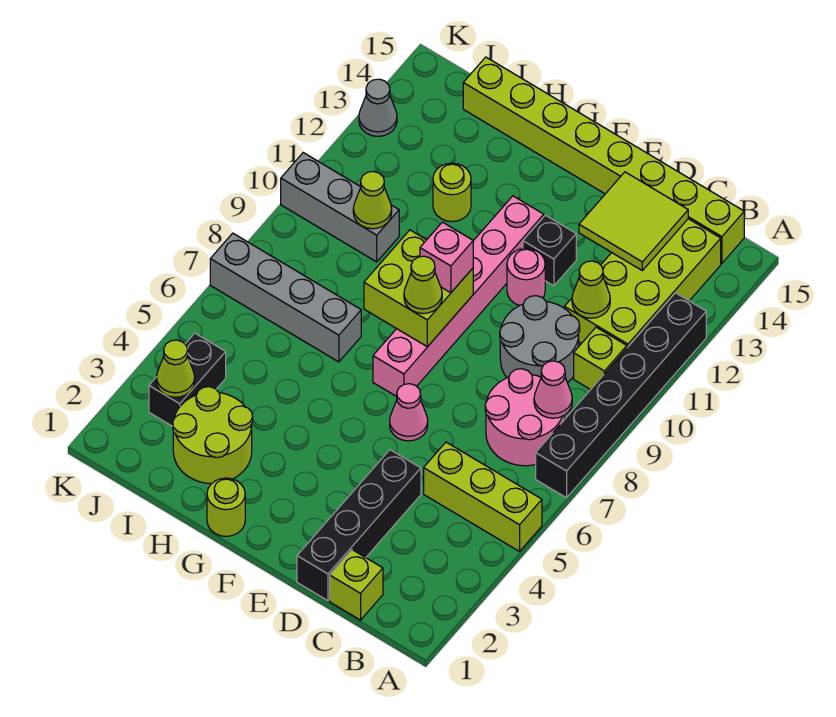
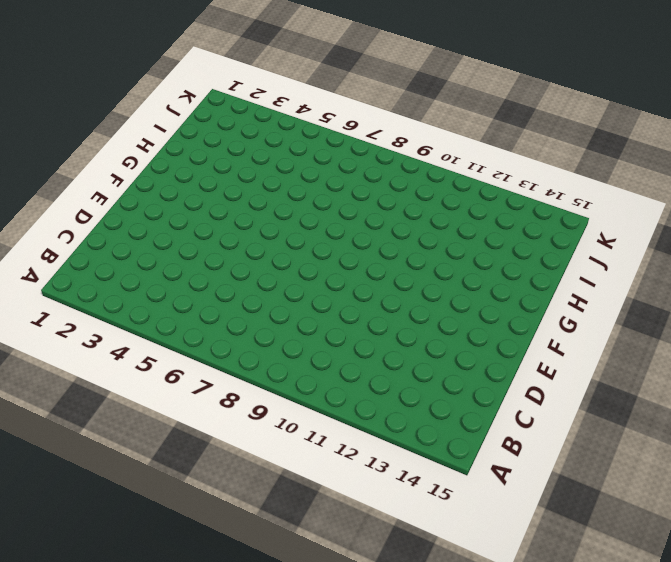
none -> lime 1x3 brick [424,442,542,551]
none -> black 1x6 brick [536,293,706,498]
none -> pink 2x2 round brick [485,369,564,466]

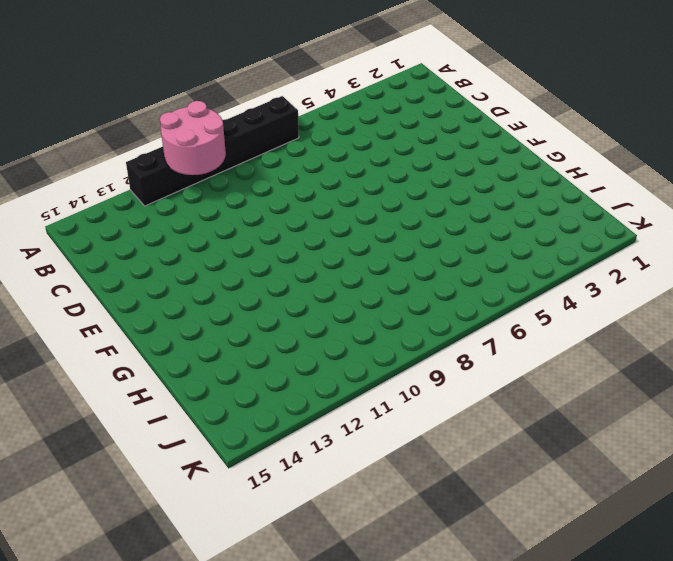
pink 2x2 round brick [160,101,226,175] -> pink 2x2 round brick moved to [485,369,564,466]
none -> lime 1x3 brick [424,442,542,551]
none -> lime 1x1 brick [574,327,627,390]
none -> lime 2x4 brick [564,219,721,348]

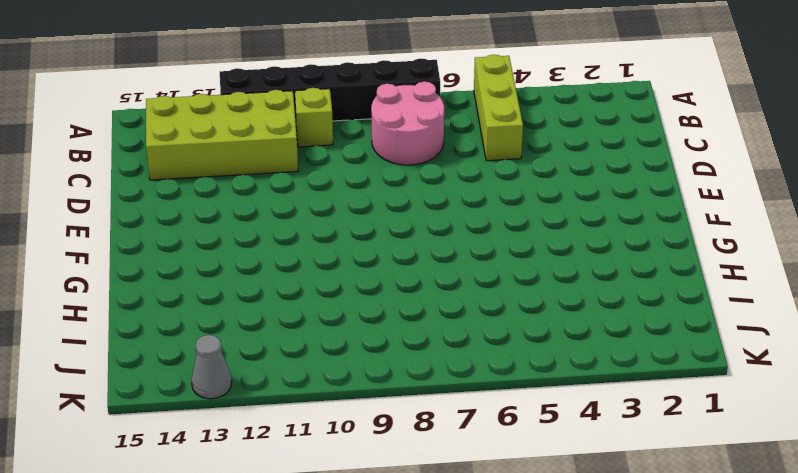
none -> lime 1x8 brick [463,57,744,263]
none -> lime 1x1 brick [330,550,383,620]
none -> grey 2x2 round brick [500,296,580,383]

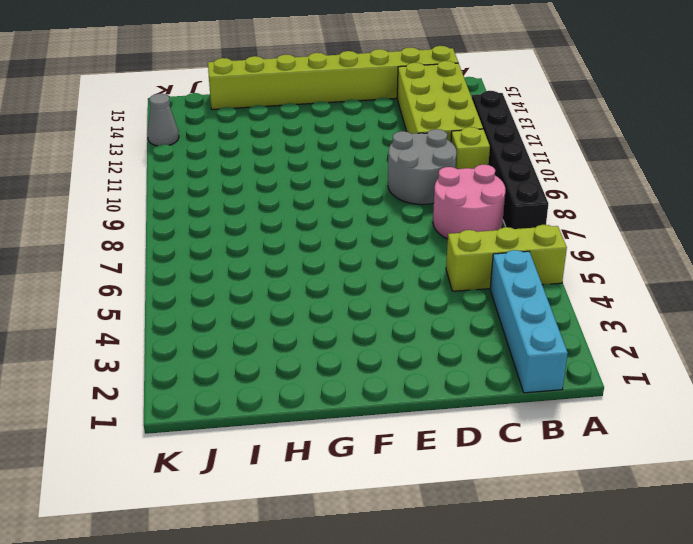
cyan 1x4 brick [490,250,568,393] -> none
none -> lime 1x1 brick [330,550,383,620]
none -> black 1x4 brick [297,450,421,601]
none -> pink 1x1 cone [390,384,428,441]

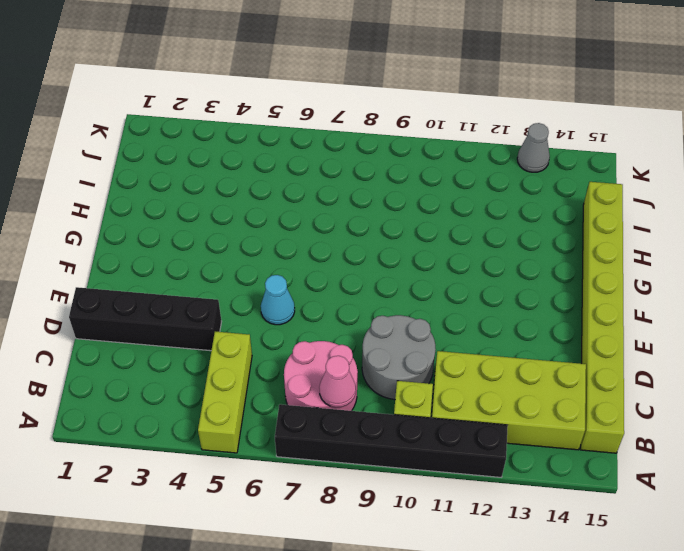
cyan 1x1 cone [261,275,295,325] -> pink 1x1 cone [390,384,428,441]
none -> lime 1x1 brick [330,550,383,620]
none -> pink 1x1 round brick [507,248,545,306]
none -> black 1x1 brick [523,215,576,286]

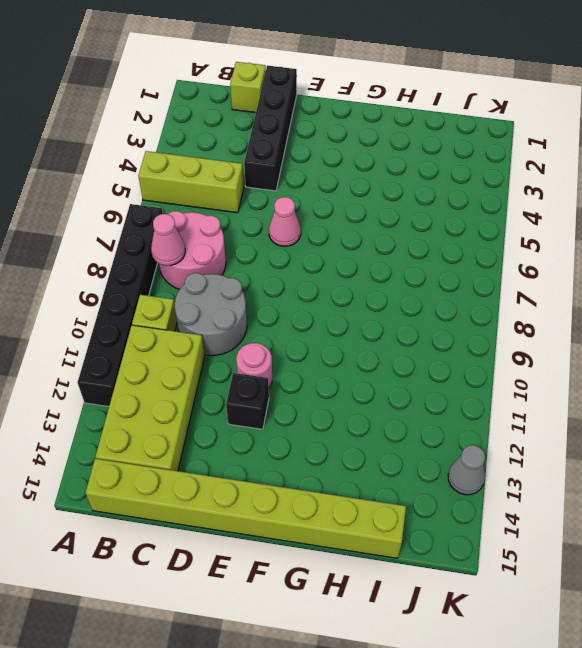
none -> pink 1x6 brick [373,196,544,397]
none -> lime 1x1 round brick [207,478,245,536]
none -> lime 2x2 round brick [173,387,253,484]

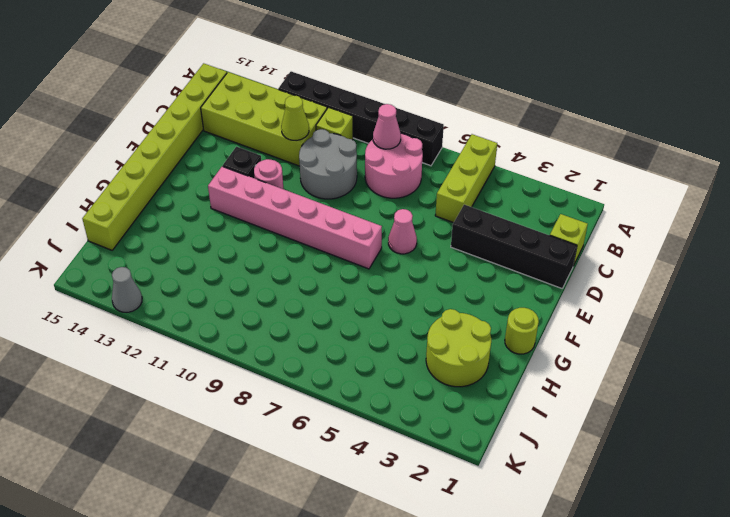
none -> grey 1x4 brick [210,233,361,362]
none -> lime 1x1 round brick [433,163,471,222]
none -> grey 1x3 brick [281,153,399,262]

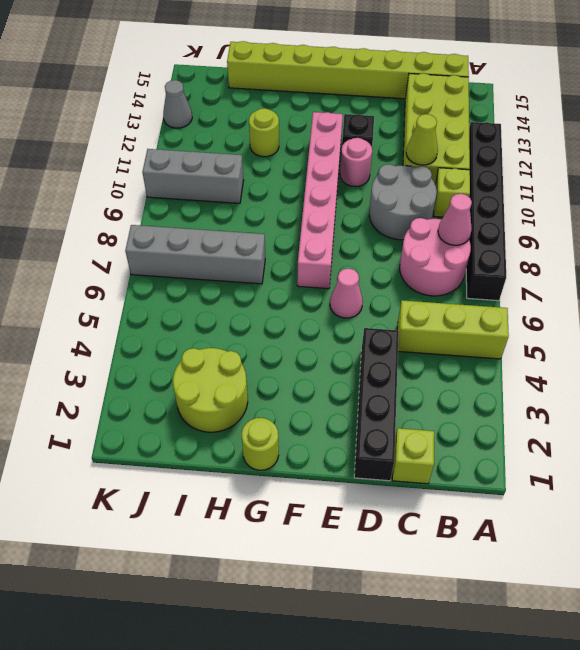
none -> black 1x2 brick [149,333,226,426]
none -> lime 2x2 tile [579,172,688,270]
none -> lime 2x2 brick [364,230,473,347]

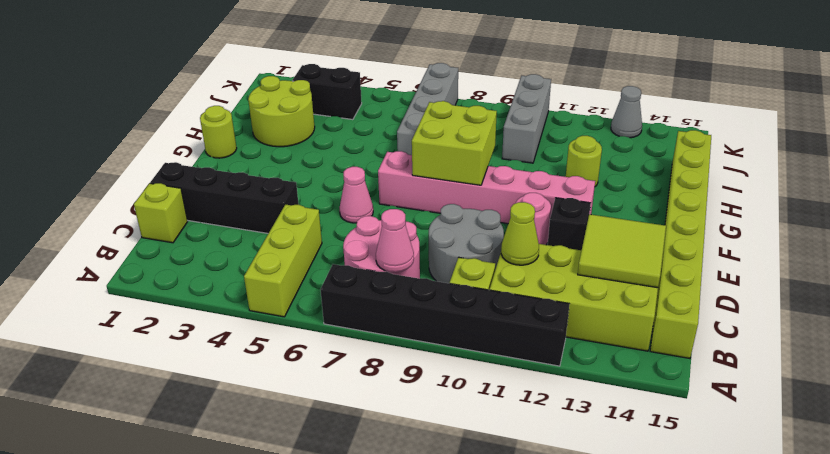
none -> lime 1x1 cone [353,171,392,229]
none -> lime 1x1 cone [156,340,195,397]
none -> lime 1x1 cone [404,256,442,314]

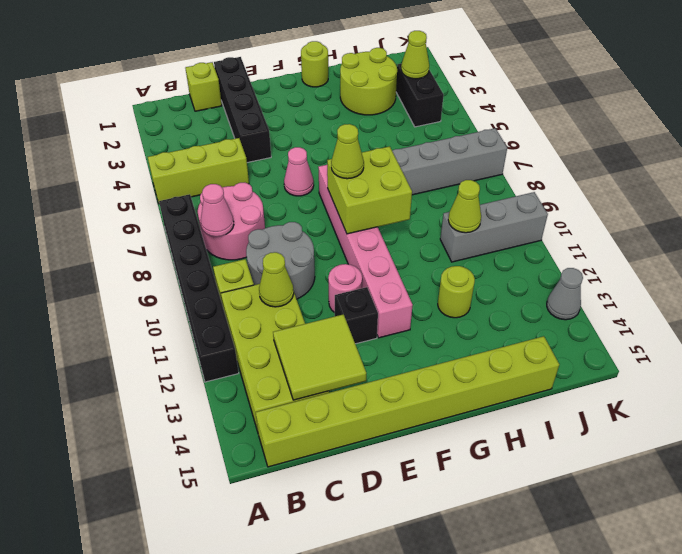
none -> pink 1x1 brick [420,222,473,293]

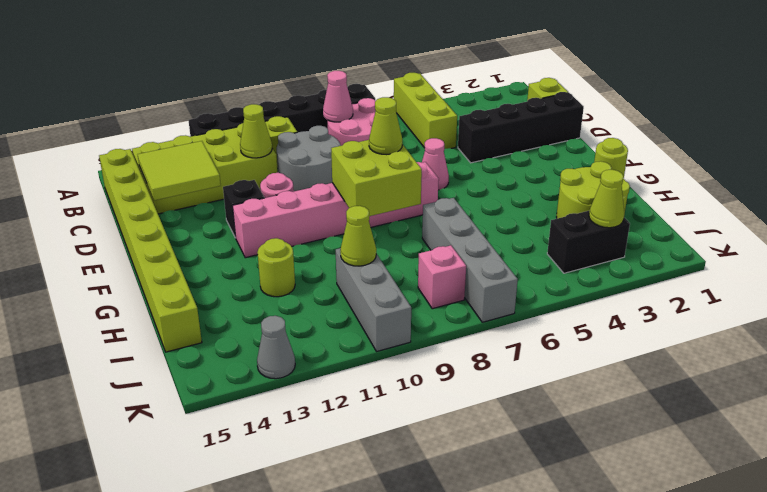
pink 1x1 brick [418,245,466,309] -> pink 1x1 brick moved to [420,222,473,293]

